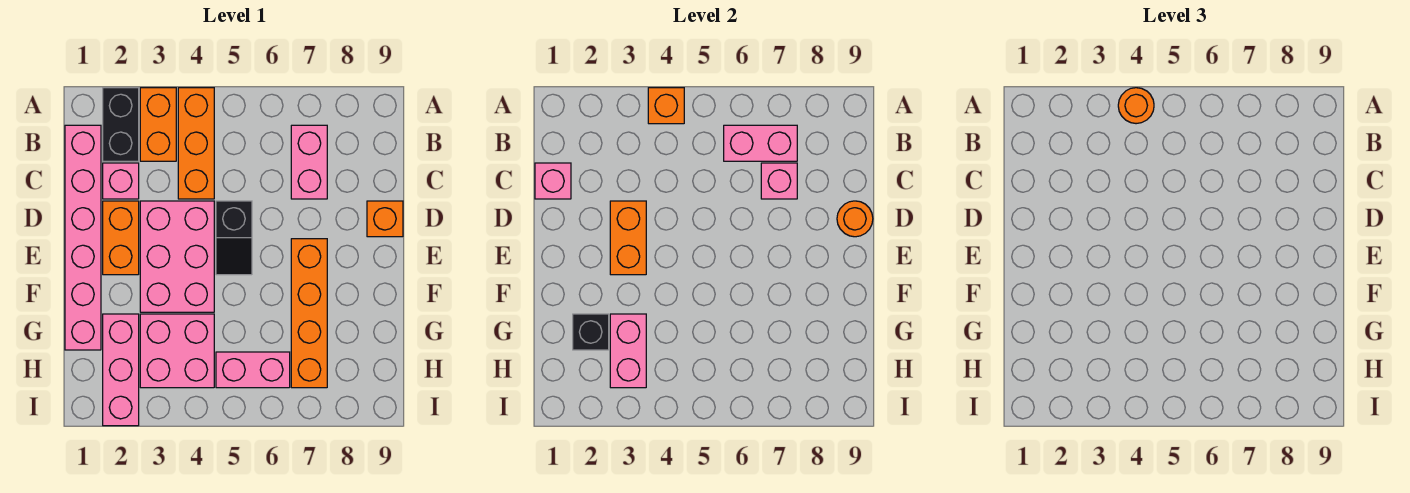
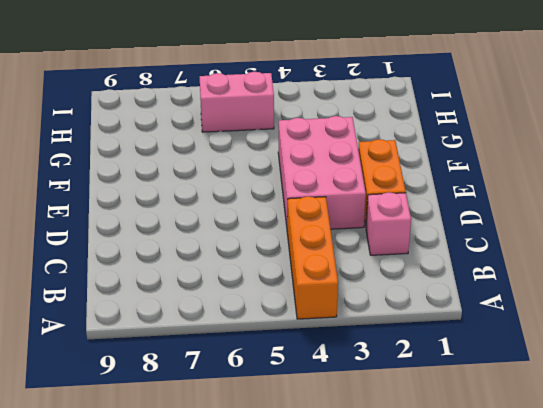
none -> black 1x2 brick [103,88,139,161]
none -> orange 1x2 brick [140,88,176,161]
none -> pink 1x6 brick [65,125,101,350]

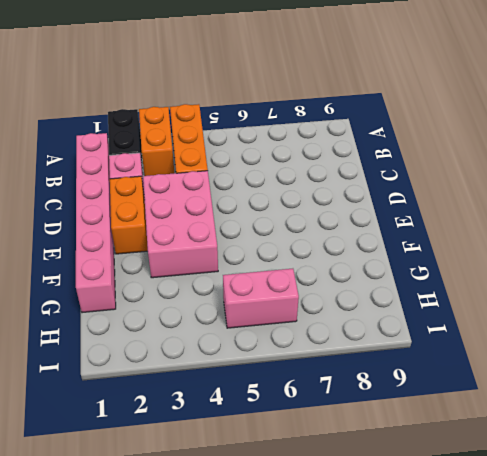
none -> pink 1x2 brick [291,125,327,199]
none -> black 1x2 slope [216,201,252,275]
none -> orange 1x1 brick [367,201,403,237]

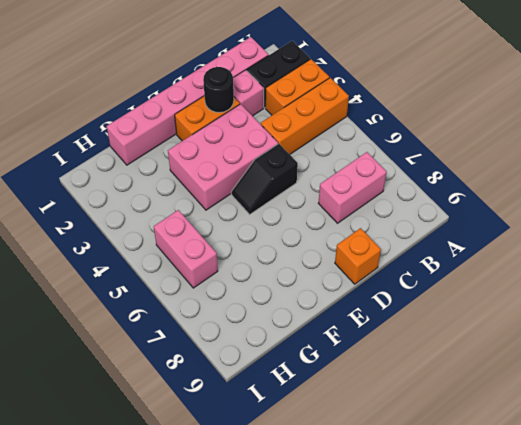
black 1x1 round brick [203,67,234,113] -> none
none -> orange 1x4 brick [291,239,327,388]
none -> pink 1x3 brick [103,314,139,426]
none -> pink 2x2 brick [140,314,214,388]

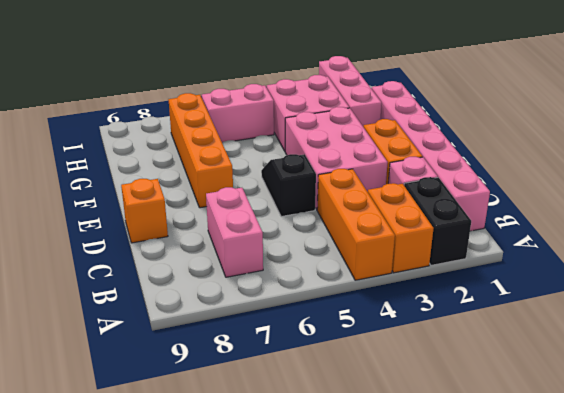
none -> orange 1x1 brick [648,88,684,124]
none -> pink 1x2 brick [724,125,797,161]
none -> pink 1x1 brick [535,163,571,199]

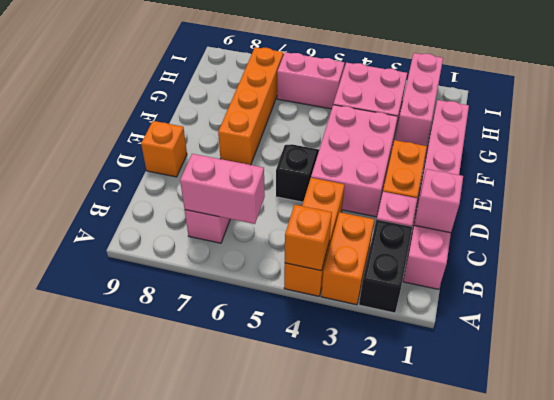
none -> pink 1x1 brick [761,163,797,199]
none -> orange 1x2 brick [610,201,646,275]
none -> orange 1x1 round brick [837,201,873,237]

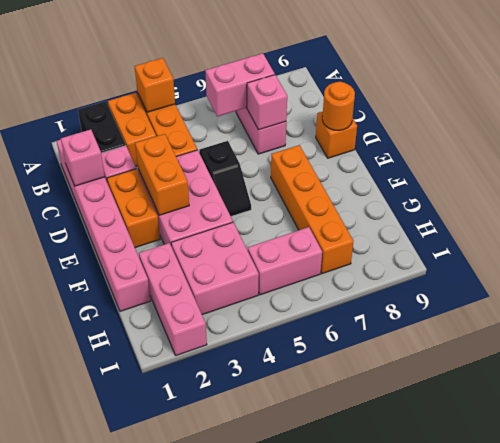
none -> black 1x1 brick [573,314,609,350]
none -> pink 1x2 brick [610,314,646,388]
none -> orange 1x1 round brick [1118,88,1154,124]

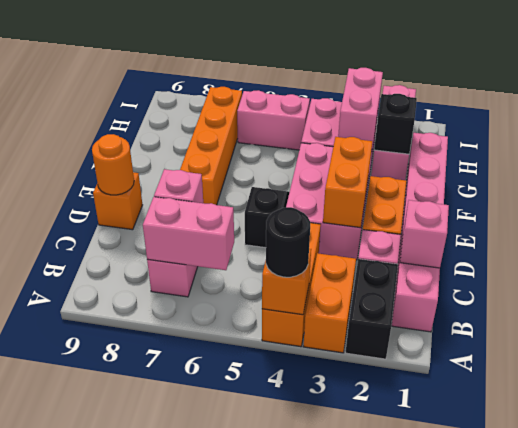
black 1x1 round brick [266,207,310,277] -> orange 1x1 round brick [1118,88,1154,124]

